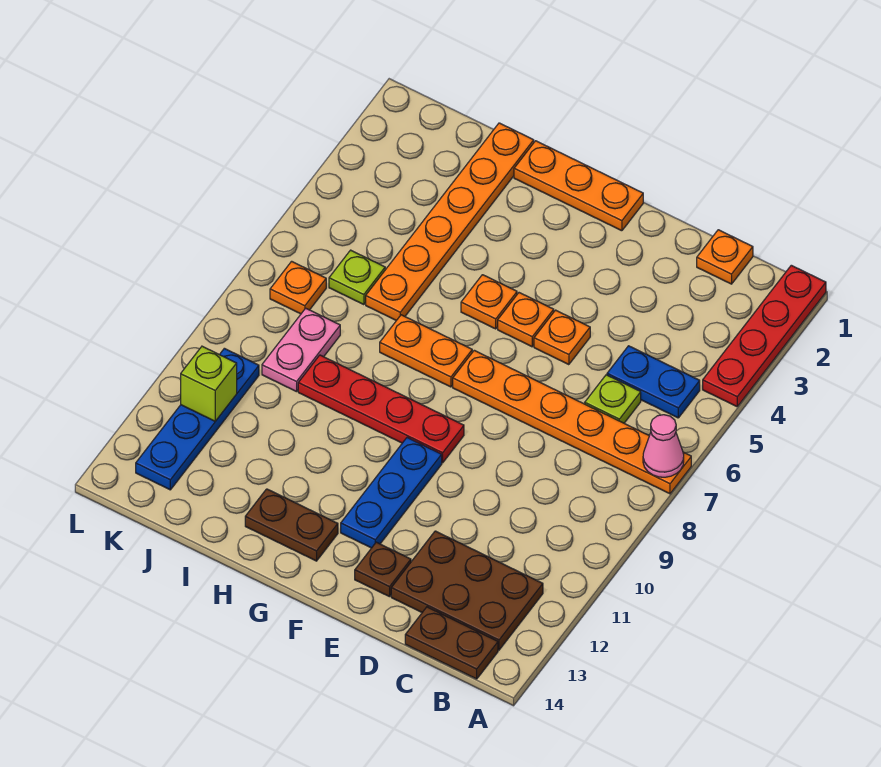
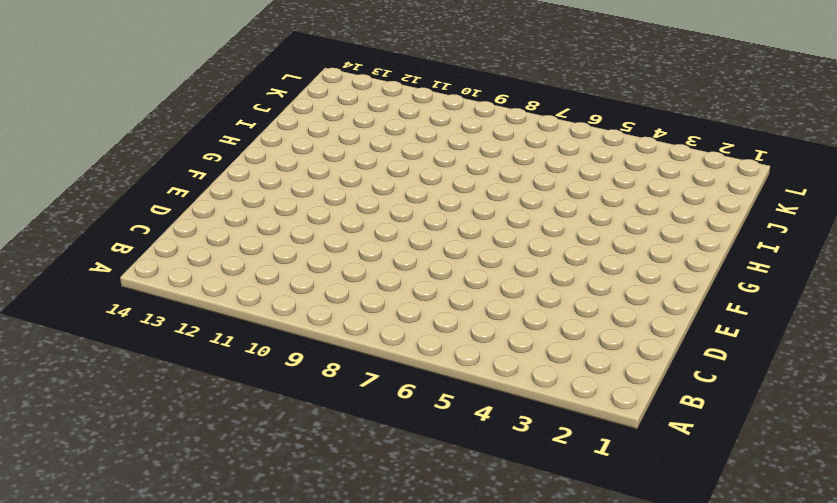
none -> red 1x4 plate [703,265,826,407]
none -> orange 1x6 plate [453,350,691,494]
none -> blue 1x2 plate [607,346,700,418]

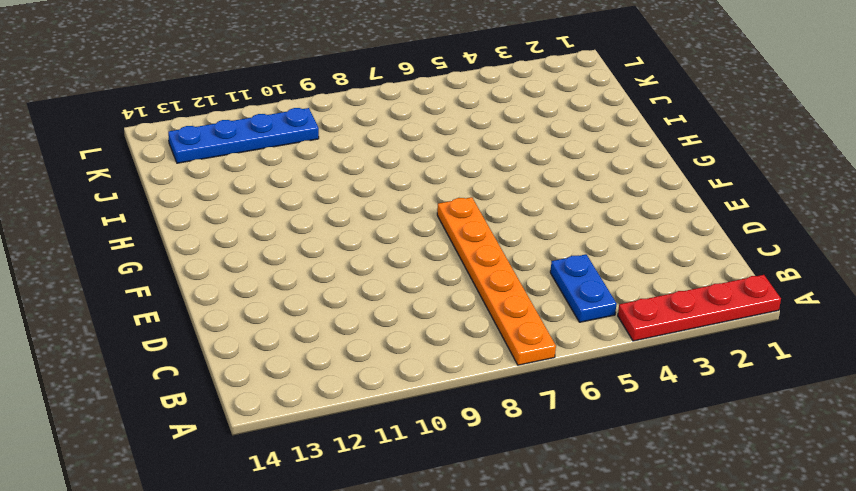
none -> brown 2x3 plate [391,531,543,650]
none -> brown 1x2 plate [405,607,498,679]
none -> orange 1x1 plate [697,230,753,284]

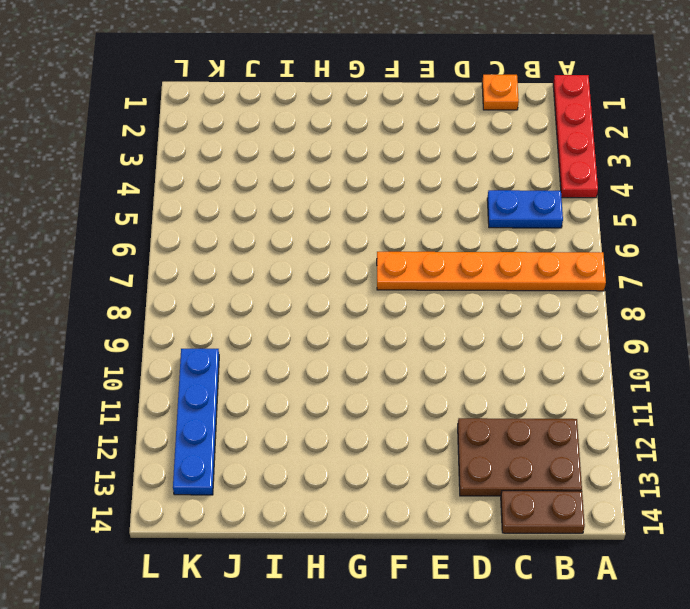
none -> lime 1x1 plate [585,375,641,423]
none -> orange 1x1 plate [534,310,590,365]
none -> brown 1x1 plate [355,542,411,597]

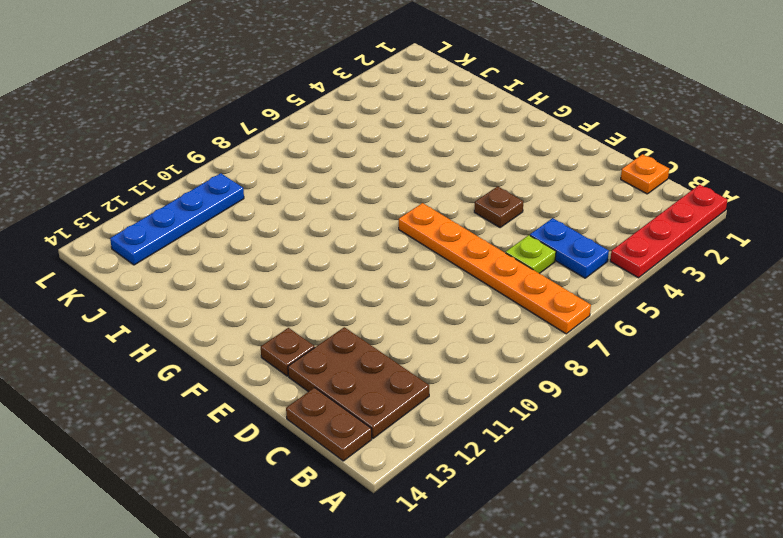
brown 1x1 plate [474,186,523,228] -> orange 1x1 plate [534,310,590,365]
none -> orange 1x3 plate [514,141,643,231]
none -> orange 1x1 plate [498,293,554,347]
none -> red 1x4 plate [298,355,464,463]

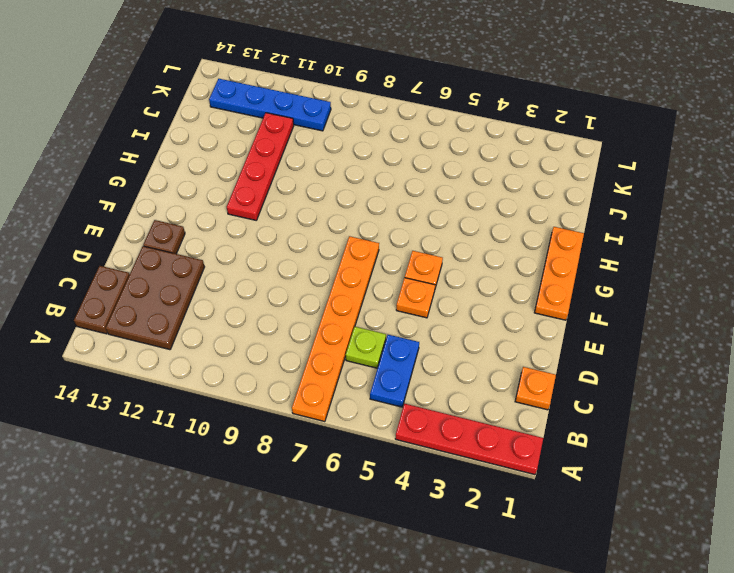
red 1x4 plate [227,113,294,220] -> red 1x4 plate moved to [298,355,464,463]
none -> blue 1x3 plate [341,438,442,548]
none -> orange 1x1 plate [461,275,517,329]
none -> orange 1x2 plate [380,315,472,387]

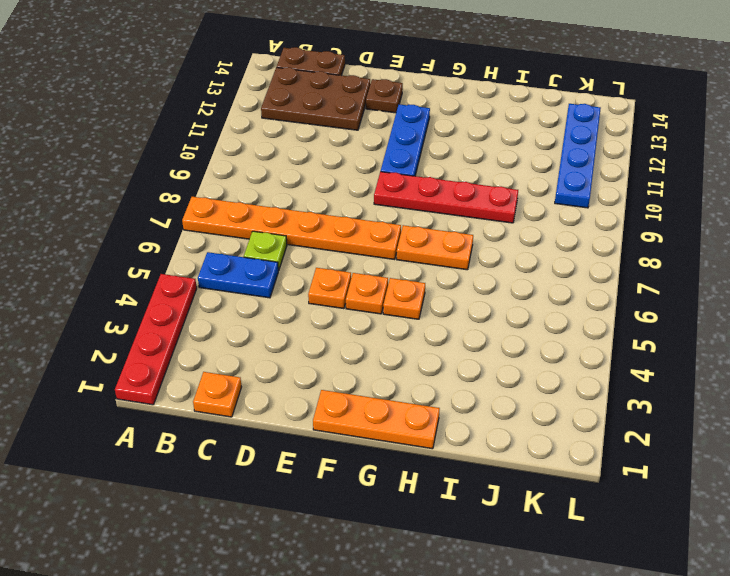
none -> brown 1x2 plate [245,489,338,561]
none -> orange 1x6 plate [366,123,534,321]
none -> lime 1x1 plate [329,250,385,305]

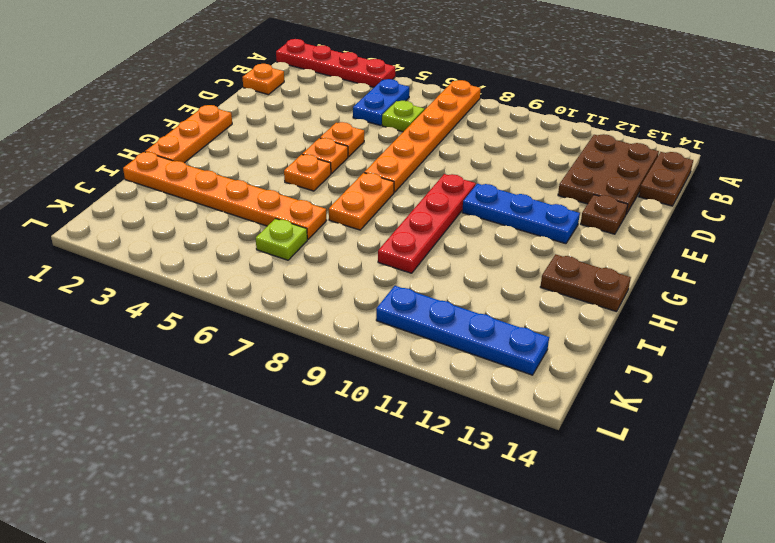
brown 1x2 plate [540,254,631,312] -> brown 1x2 plate turned to [245,489,338,561]
none -> pink 1x2 plate [262,308,340,392]
none -> orange 1x1 plate [270,261,326,314]
none -> pink 1x1 cone [643,415,684,477]

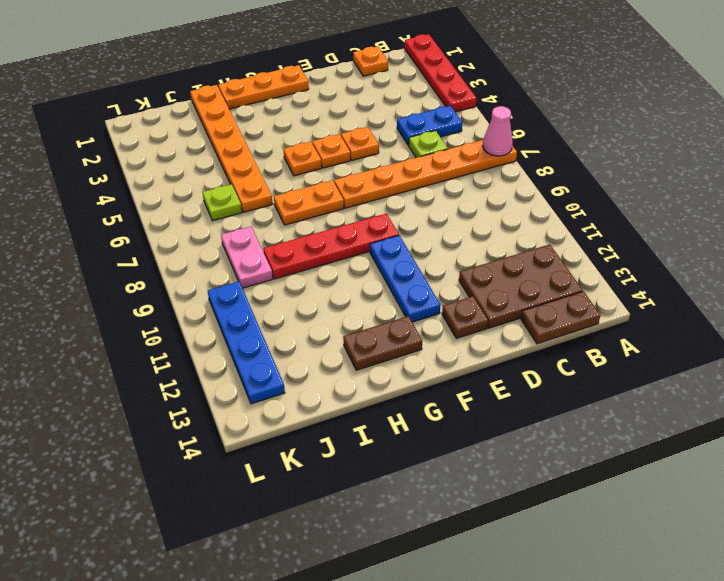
none -> orange 1x1 plate [270,261,326,314]
none -> lime 1x1 brick [181,346,237,421]

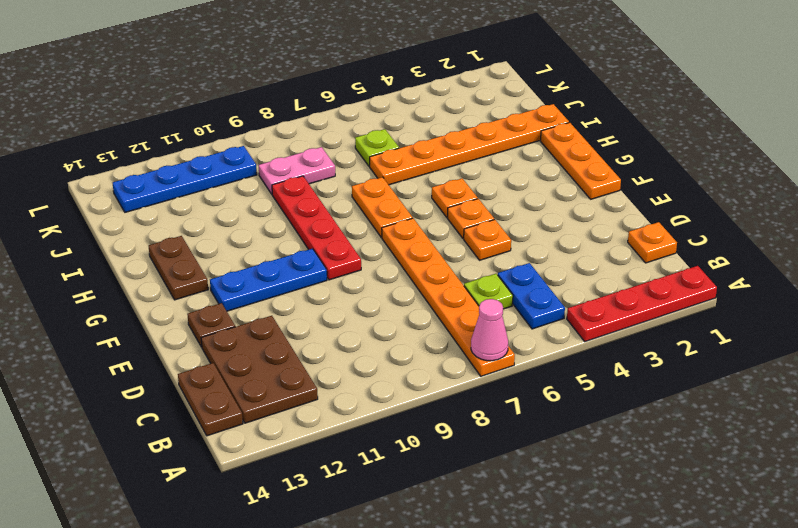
none -> orange 1x1 plate [270,261,326,314]
none -> lime 1x1 brick [181,346,237,421]

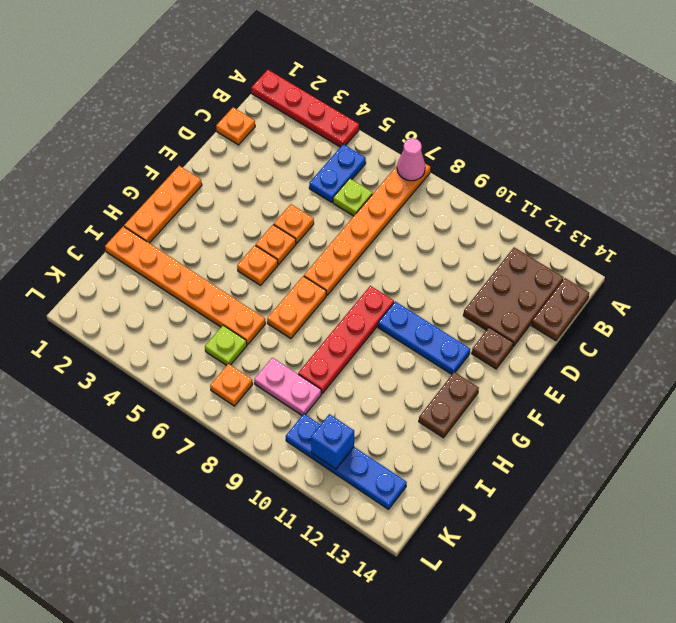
blue 1x1 brick [311,414,354,469] -> lime 1x1 brick [181,346,237,421]

